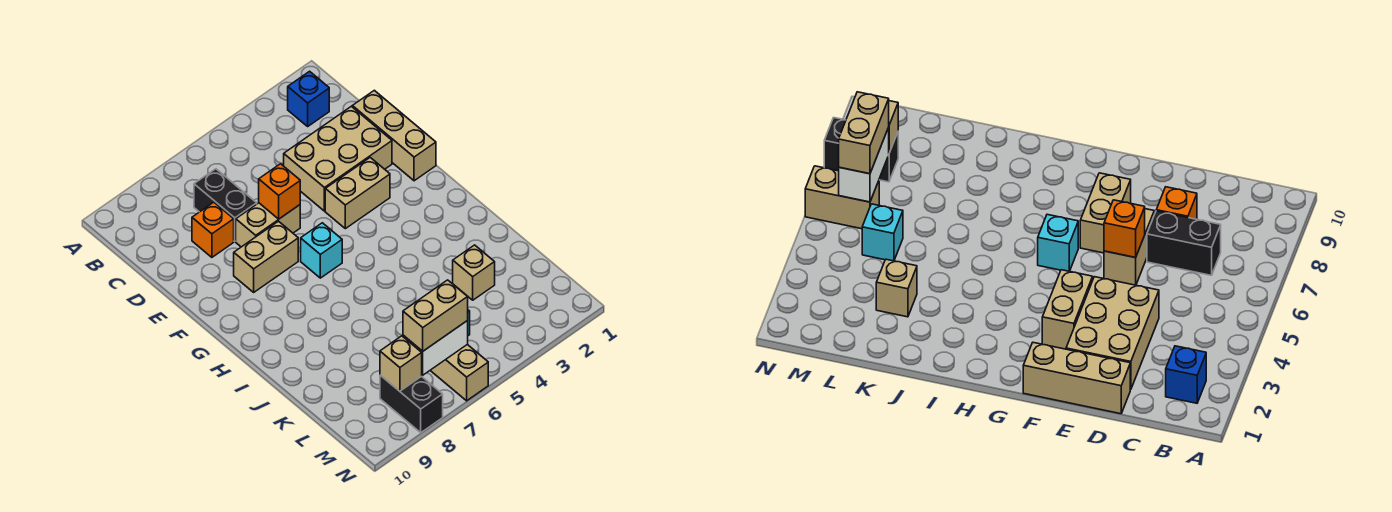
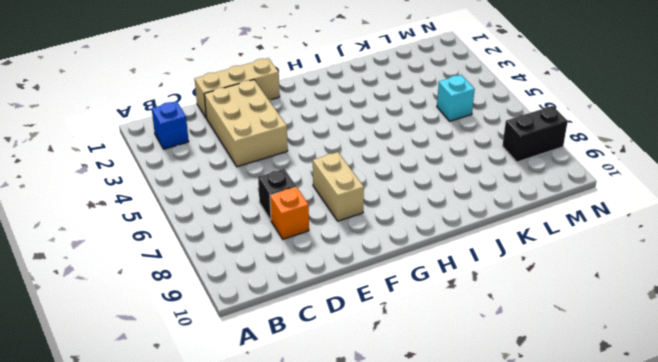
black 1x1 brick [258,169,296,220] -> black 1x2 brick [194,169,257,241]
none -> tan 1x2 brick [236,203,300,247]
none -> tan 1x2 brick [325,158,390,229]
none -> cyan 1x1 brick [301,223,342,278]

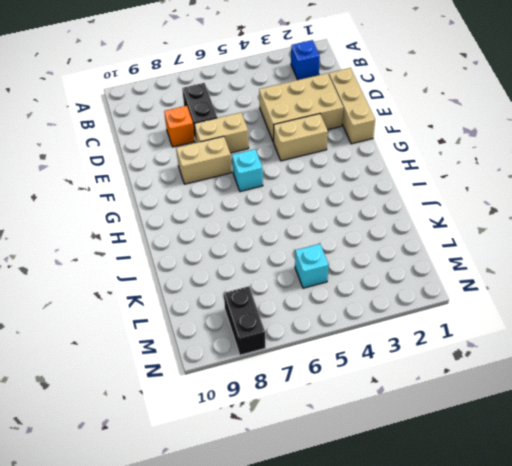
none -> tan 1x1 brick [453,245,495,300]
none -> tan 1x2 brick [430,344,488,401]
none -> orange 1x1 brick [259,164,300,219]

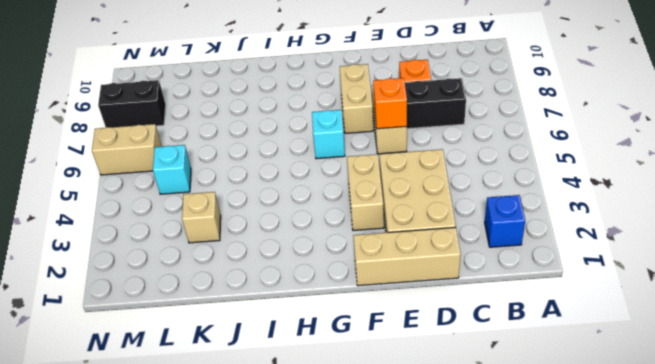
none -> white 1x2 brick [403,321,468,375]
none -> tan 1x1 brick [380,336,422,391]
none -> tan 1x2 brick [403,280,468,351]

